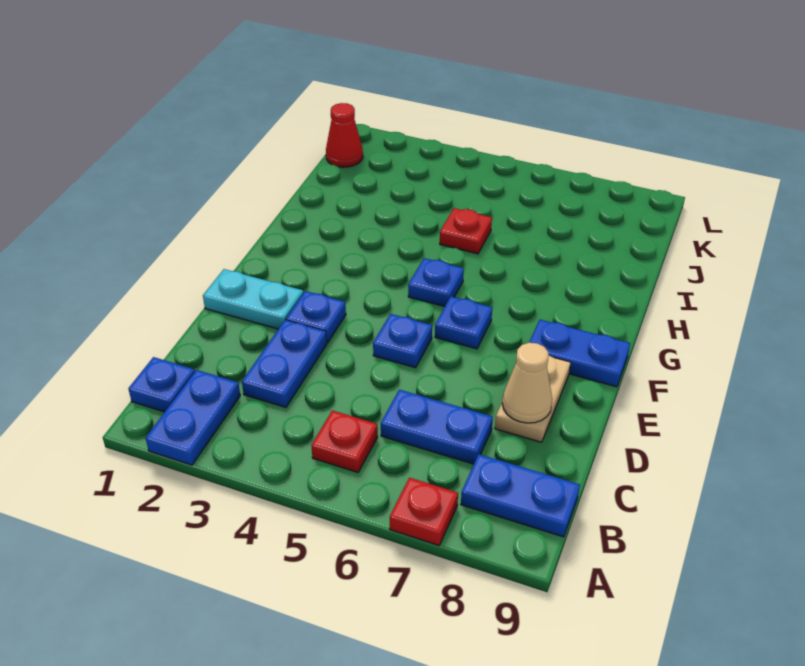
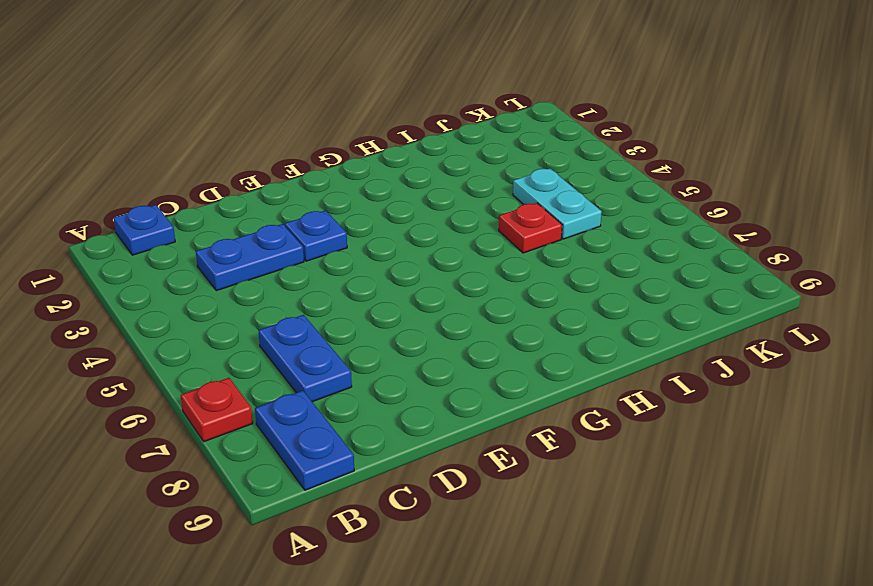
cyan 1x2 plate [513,168,602,239] -> cyan 1x2 plate moved to [203,269,303,329]
none -> blue 1x2 plate [146,370,240,465]
none -> red 1x1 plate [311,410,378,472]
none -> tan 1x2 plate [495,355,571,442]

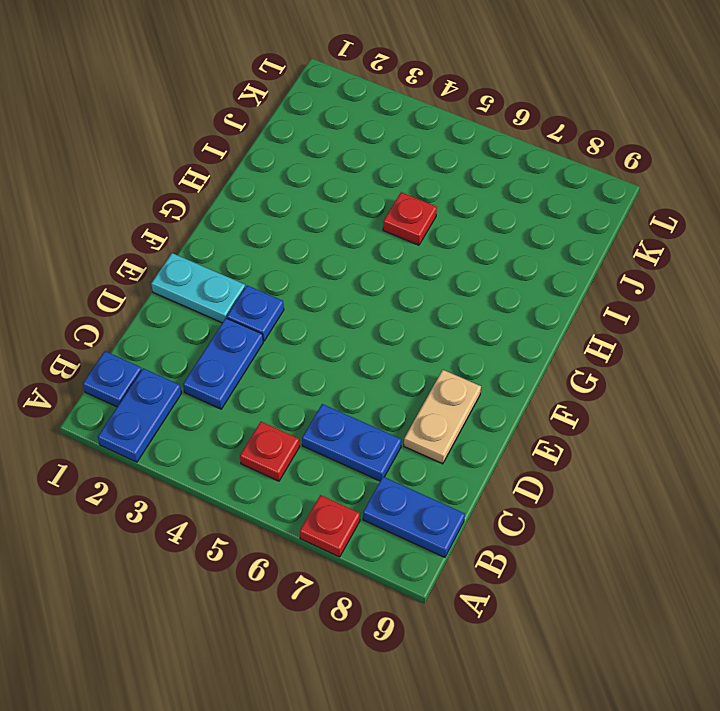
none -> blue 1x1 plate [373,314,432,368]
none -> blue 1x1 plate [435,297,492,349]
none -> blue 1x2 plate [529,320,630,387]

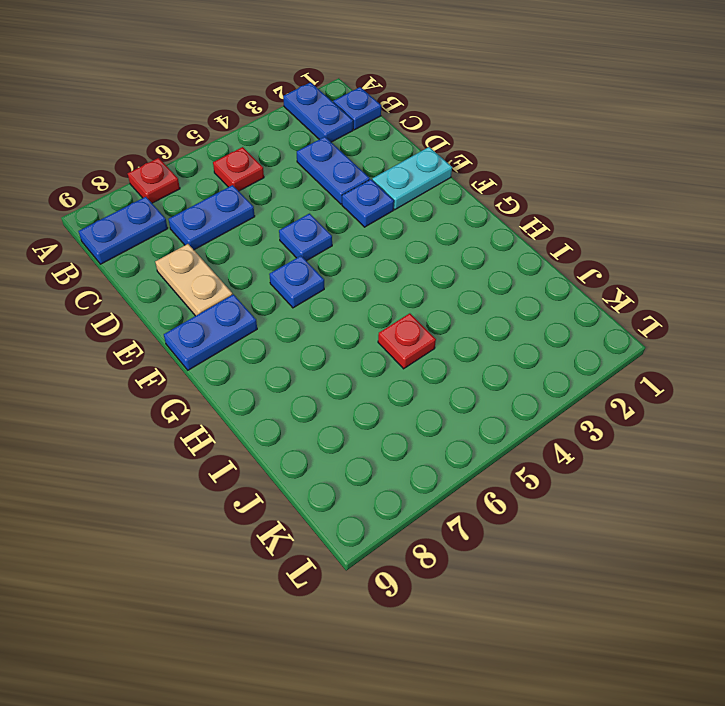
none -> blue 1x1 plate [408,258,464,307]
none -> red 1x1 cone [326,103,363,167]
none -> tan 1x1 cone [502,343,552,423]

